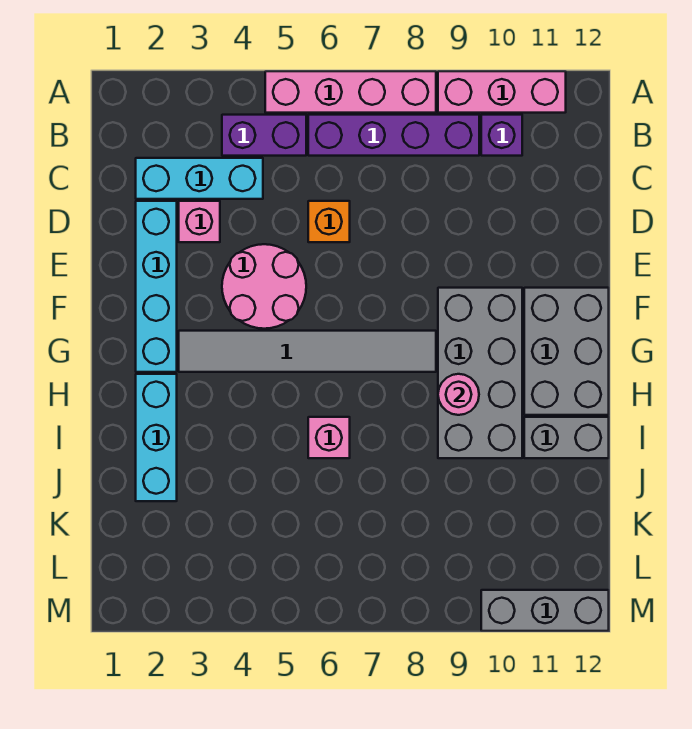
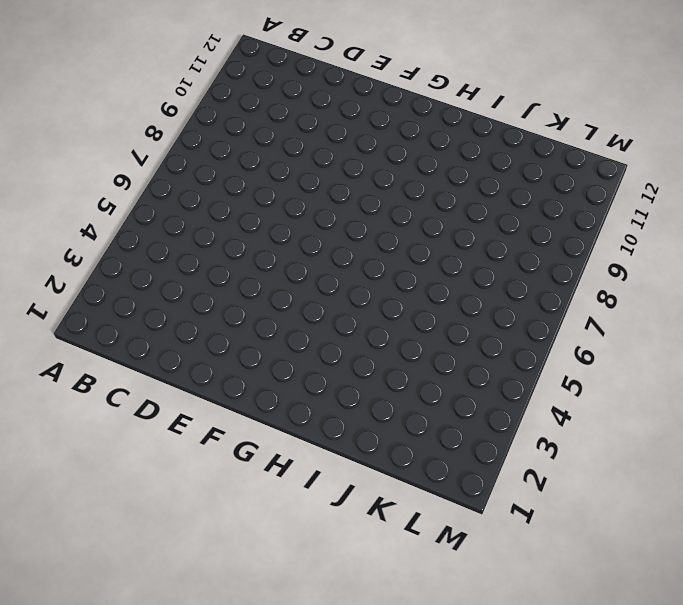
none -> pink 1x4 brick [265,71,436,113]
none -> pink 1x3 brick [438,71,566,113]
none -> purple 1x2 brick [222,115,306,156]

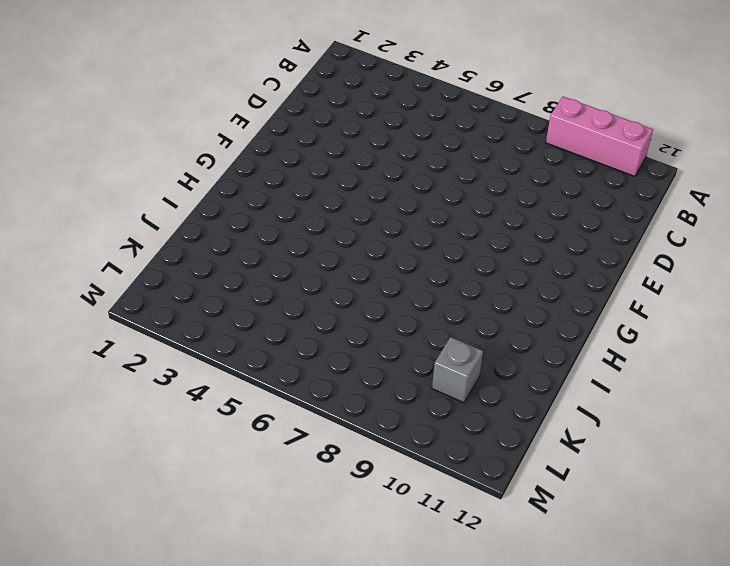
grey 1x1 brick [432,337,483,403] -> none
none -> pink 1x4 brick [265,71,436,113]
none -> purple 1x2 brick [222,115,306,156]
none -> purple 1x4 brick [308,115,479,156]

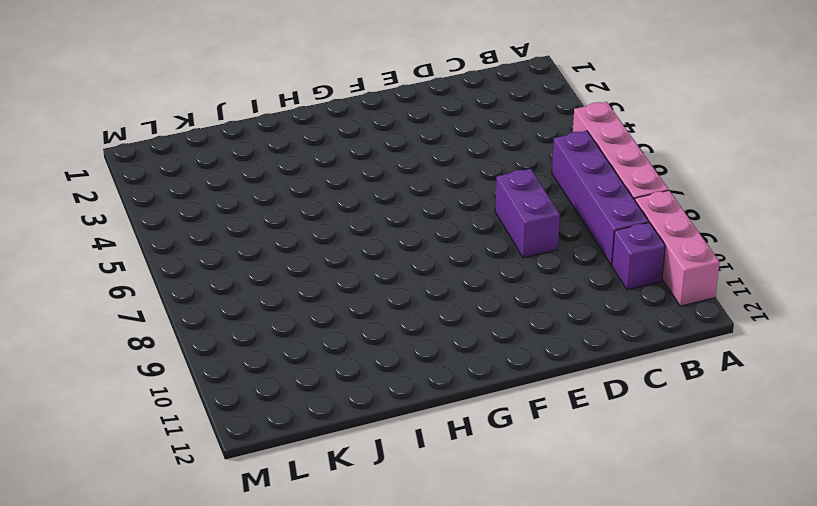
purple 1x2 brick [495,169,560,258] -> purple 1x2 brick moved to [222,115,306,156]
none -> cyan 1x3 brick [136,158,263,199]
none -> cyan 1x4 brick [136,201,177,372]
none -> pink 1x1 brick [179,201,220,242]

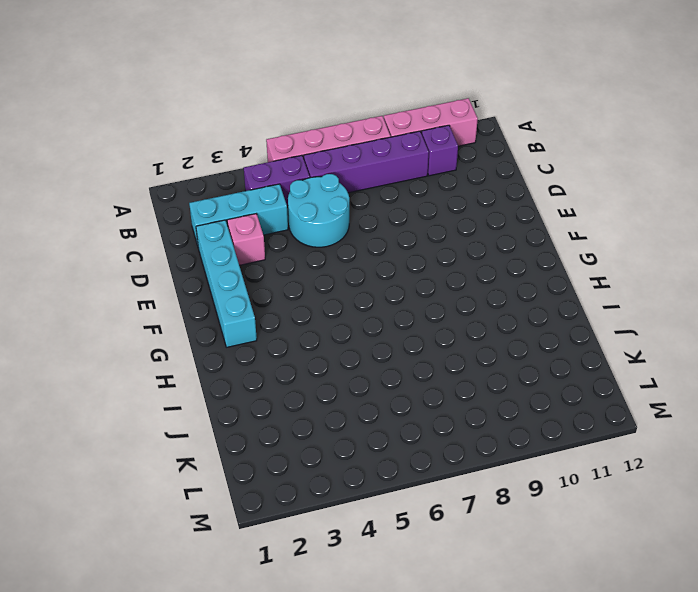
cyan 2x2 round brick [288,174,349,247] -> orange 1x1 brick [308,201,350,242]
none -> pink 2x2 round brick [222,244,306,329]
none -> grey 2x4 brick [438,288,522,458]
none -> grey 2x3 brick [524,288,609,415]

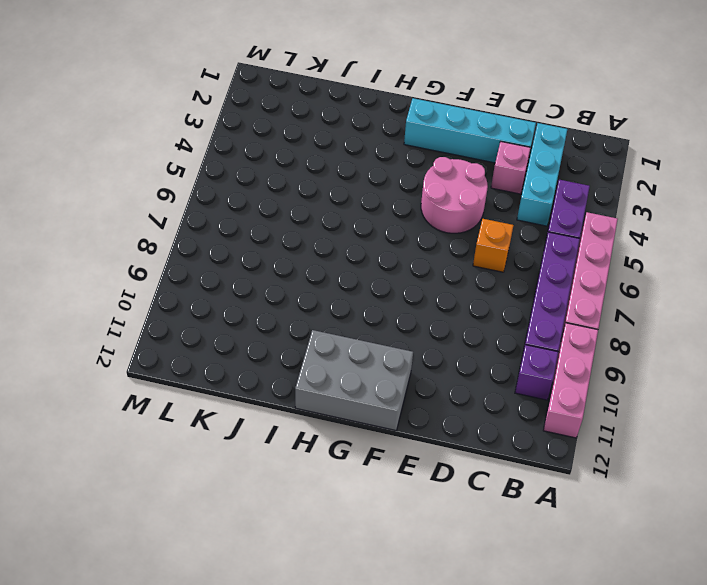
none -> grey 2x4 brick [438,288,522,458]
none -> grey 1x6 tile [179,331,436,372]
none -> cyan 1x3 brick [136,374,177,501]

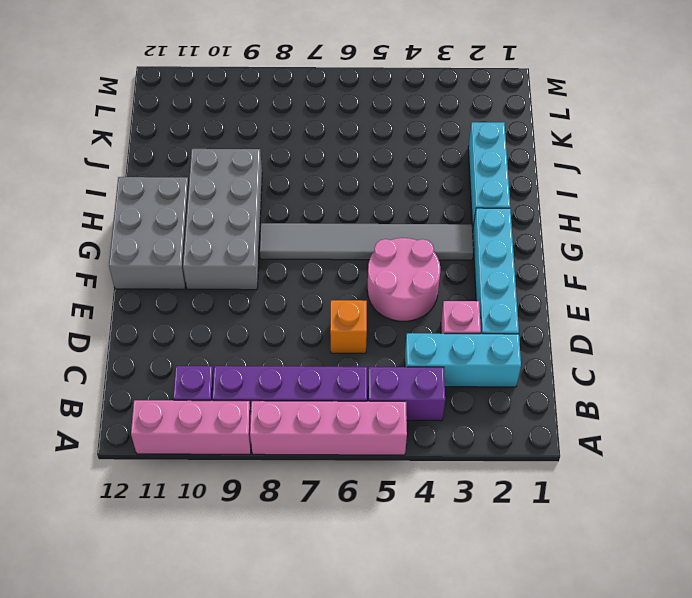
none -> pink 1x1 brick [308,417,350,458]
none -> grey 1x2 brick [524,417,609,458]
none -> grey 1x3 brick [481,590,609,631]

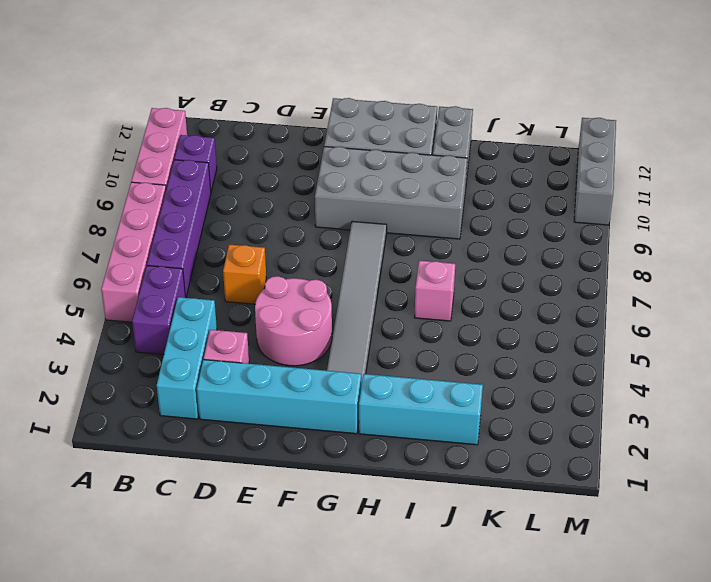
none -> pink 1x1 round brick [438,374,479,415]

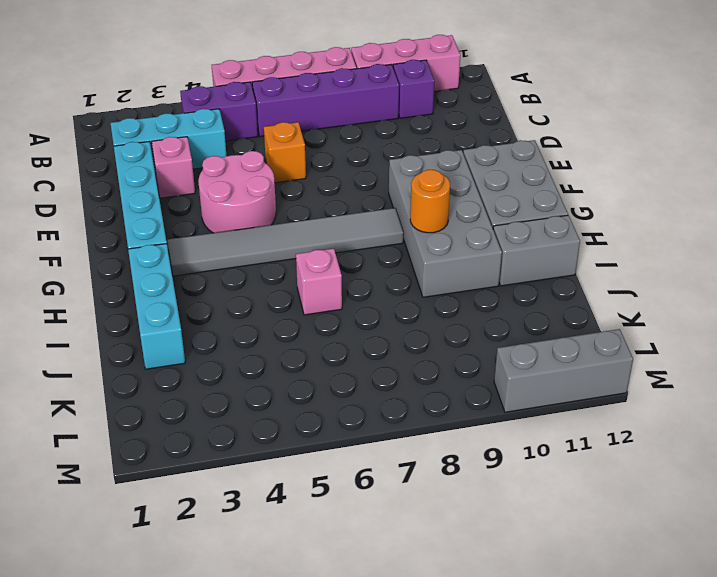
orange 1x1 round brick [410,170,450,233] -> pink 1x1 round brick [438,374,479,415]

